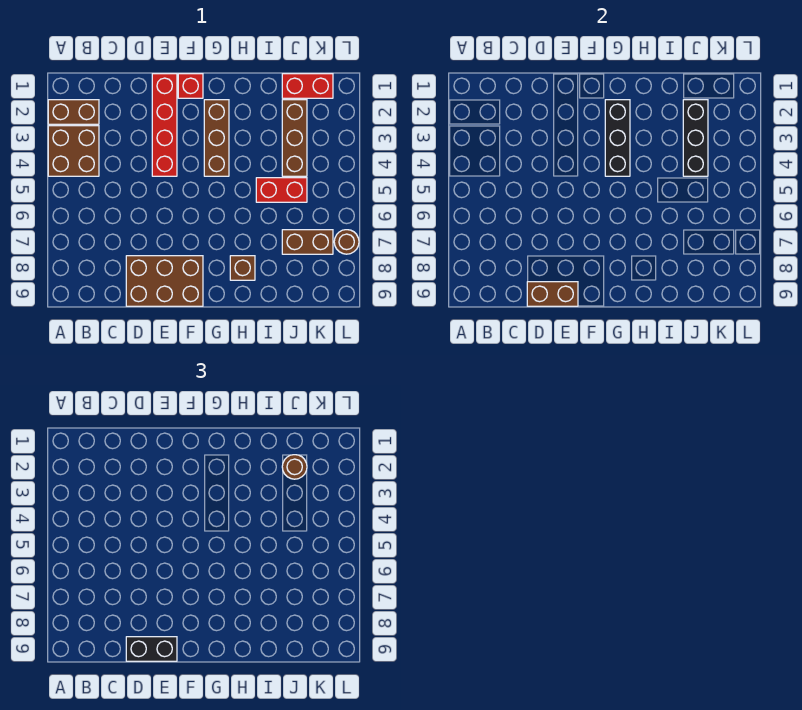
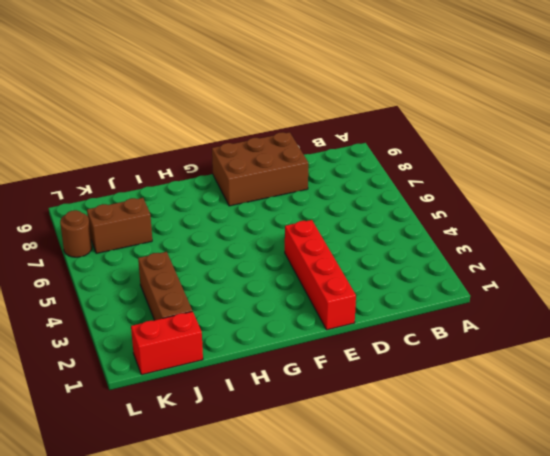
none -> brown 1x2 brick [48,100,99,124]
none -> brown 2x2 brick [48,126,99,176]
none -> red 1x1 brick [178,74,203,98]

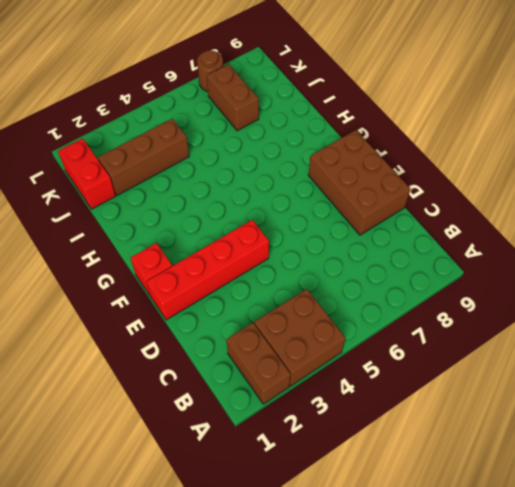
none -> brown 1x3 brick [204,100,229,176]
none -> brown 1x1 brick [230,256,255,280]
none -> red 1x2 brick [256,178,307,202]

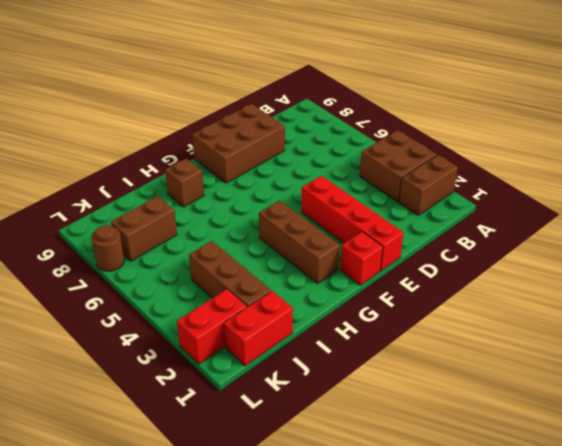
red 1x2 brick [177,289,247,364] -> red 1x2 brick moved to [256,178,307,202]
none -> brown 1x2 brick [527,282,578,306]
none -> black 1x3 brick [605,100,630,176]
none -> black 1x3 brick [683,100,708,176]

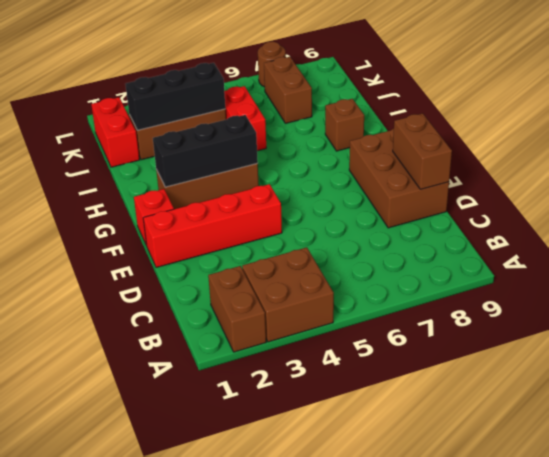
none -> black 1x2 brick [126,637,177,661]
none -> brown 1x1 round brick [282,455,307,479]

